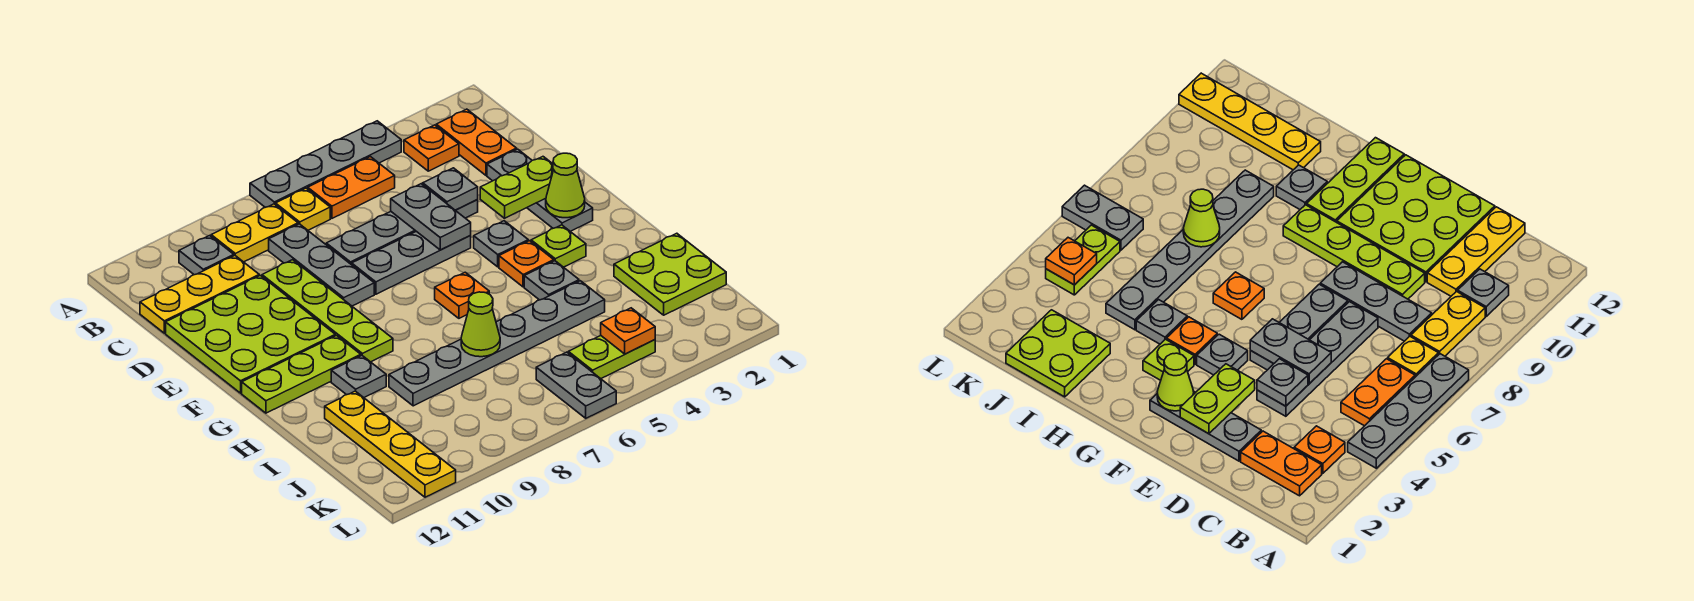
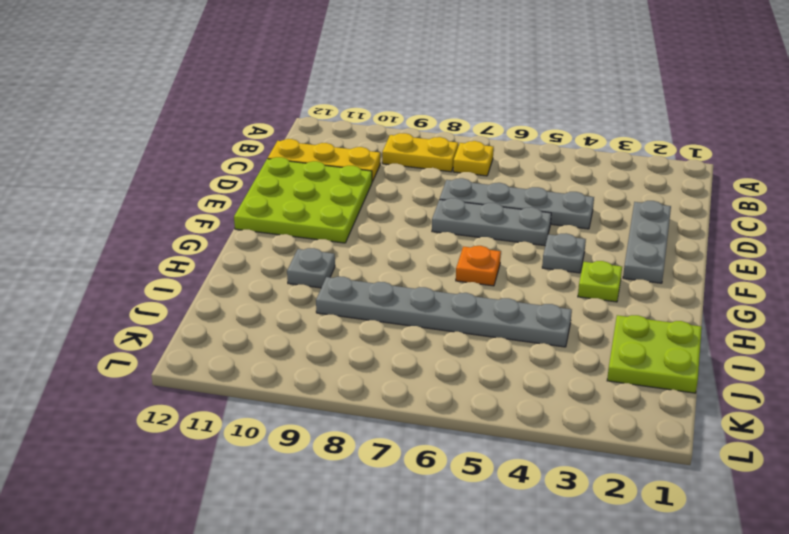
none -> grey 1x4 plate [250,121,401,207]
none -> orange 1x2 plate [436,109,517,175]
none -> orange 1x1 plate [404,125,459,171]
none -> orange 1x2 plate [308,157,395,218]

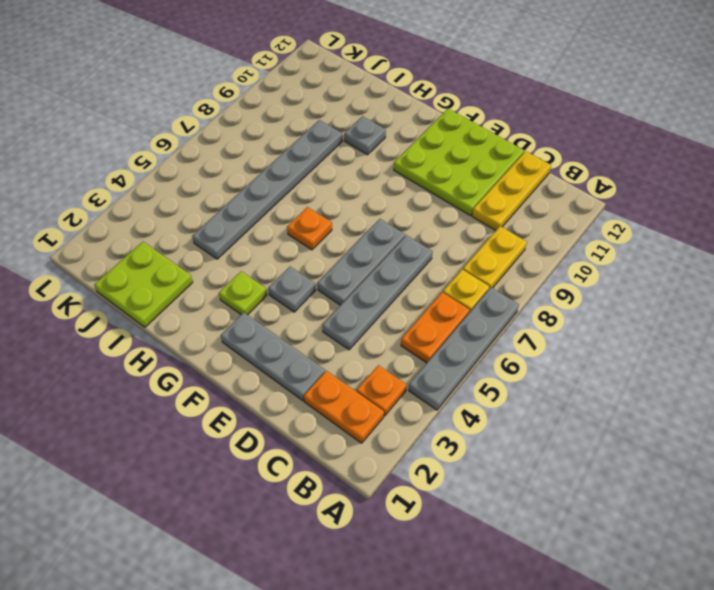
none -> grey 1x1 plate [179,236,234,275]
none -> grey 1x3 plate [269,224,374,306]
none -> lime 1x4 plate [262,260,393,362]
none -> orange 1x1 plate [499,241,554,287]

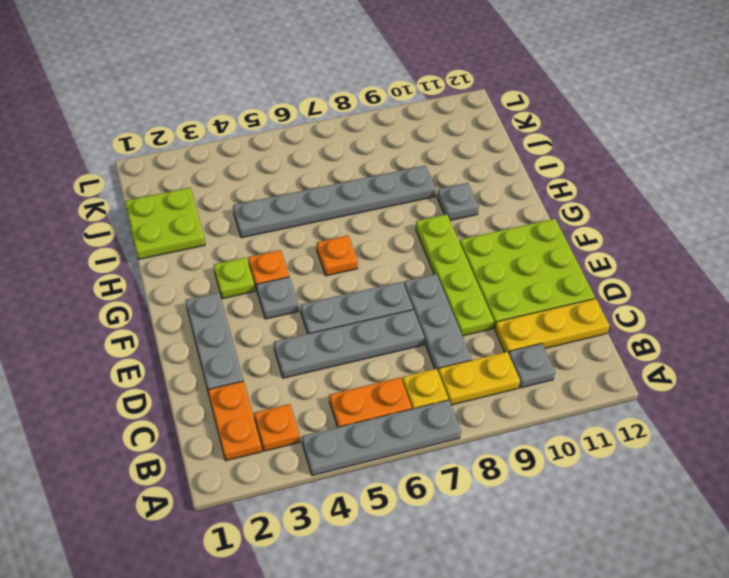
none -> lime 1x3 plate [242,335,361,413]
none -> grey 1x1 plate [524,261,579,300]
none -> yellow 1x4 plate [325,391,456,497]
none -> lime 1x2 plate [568,336,655,379]

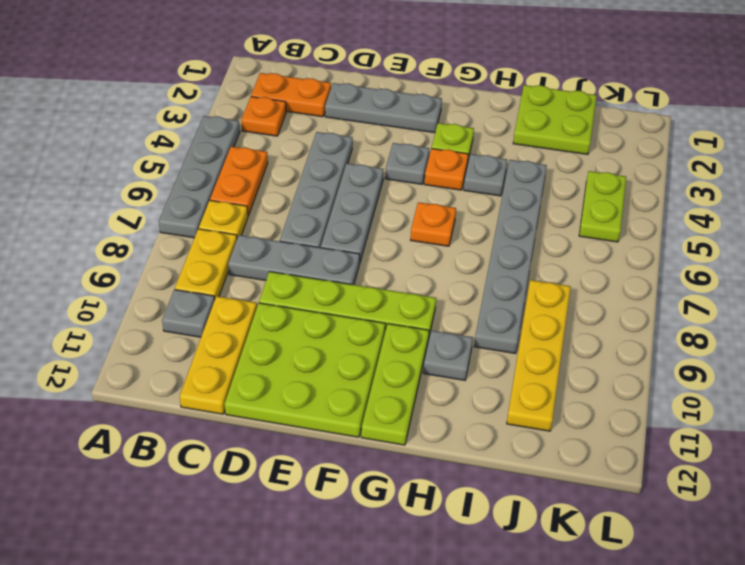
yellow 1x4 plate [507,280,571,431] -> yellow 1x4 plate turned to [325,391,456,497]
none -> grey 1x2 plate [536,352,616,418]
none -> grey 1x1 plate [423,168,478,210]
none -> grey 1x2 plate [391,184,471,250]
none -> lime 1x2 plate [480,157,554,218]

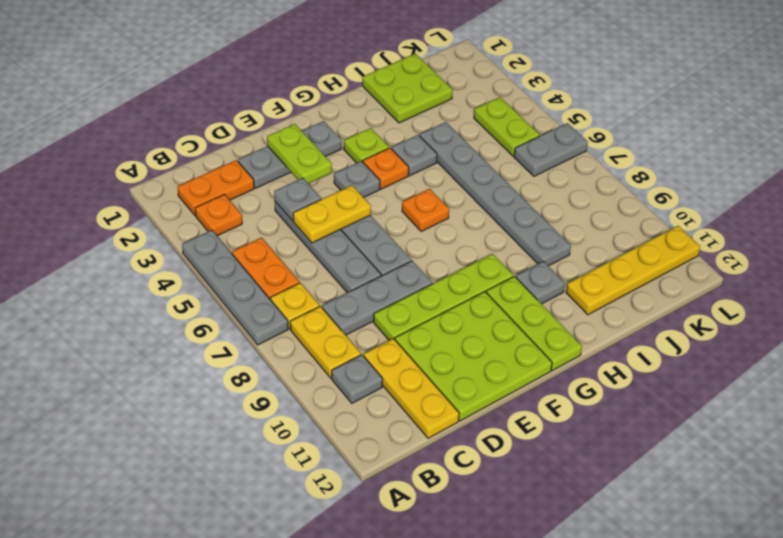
yellow 1x2 plate [293,185,371,243] -> grey 1x2 plate [391,184,471,250]
none -> lime 1x1 cone [546,153,585,218]
none -> lime 1x1 cone [461,292,500,357]
none -> orange 1x1 plate [601,308,655,354]

